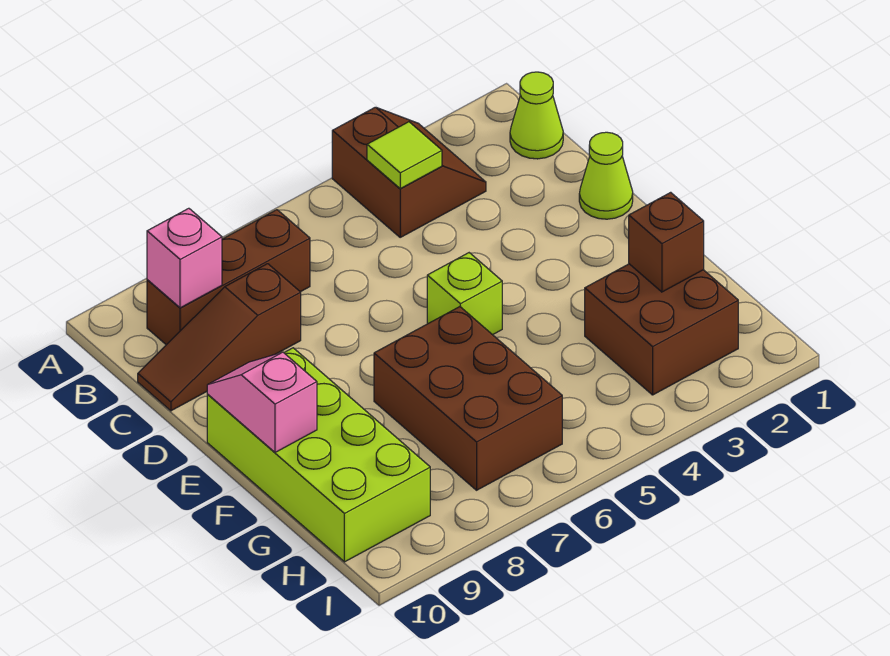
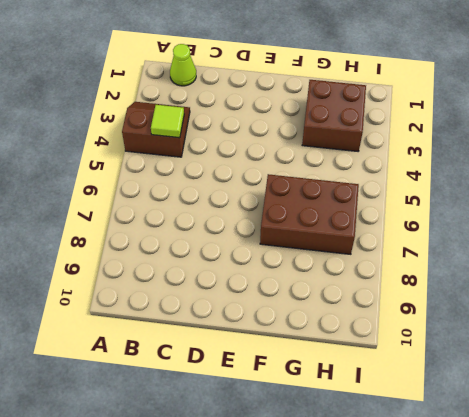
none -> brown 1x3 brick [147,210,310,345]
none -> brown 1x3 slope [138,264,301,411]
none -> lime 1x1 cone [579,132,633,219]

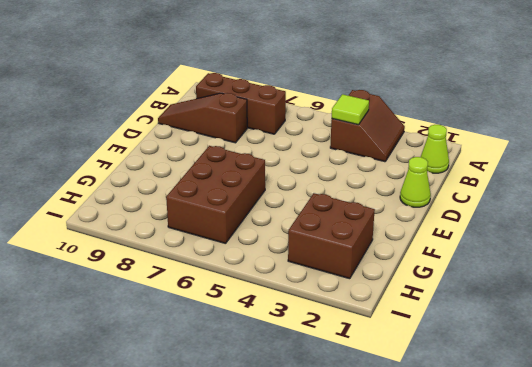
none -> lime 1x1 brick [427,253,502,335]
none -> lime 2x4 brick [207,348,430,562]
none -> pink 1x1 brick [147,208,222,308]

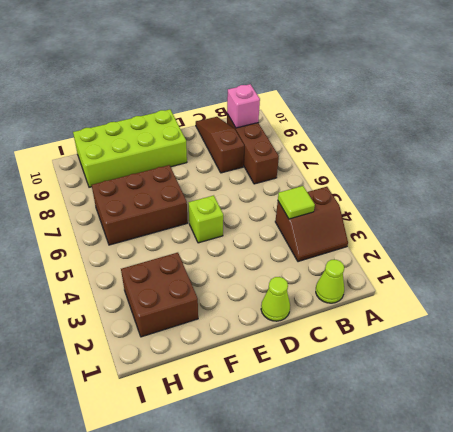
none -> pink 1x2 slope [207,352,317,452]
none -> brown 1x1 brick [629,192,704,292]

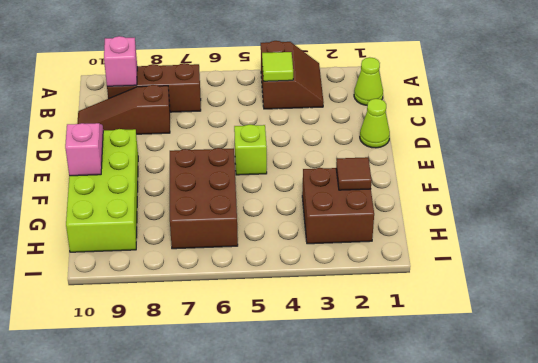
brown 1x1 tile [336,157,372,190] -> brown 1x1 brick [629,192,704,292]

